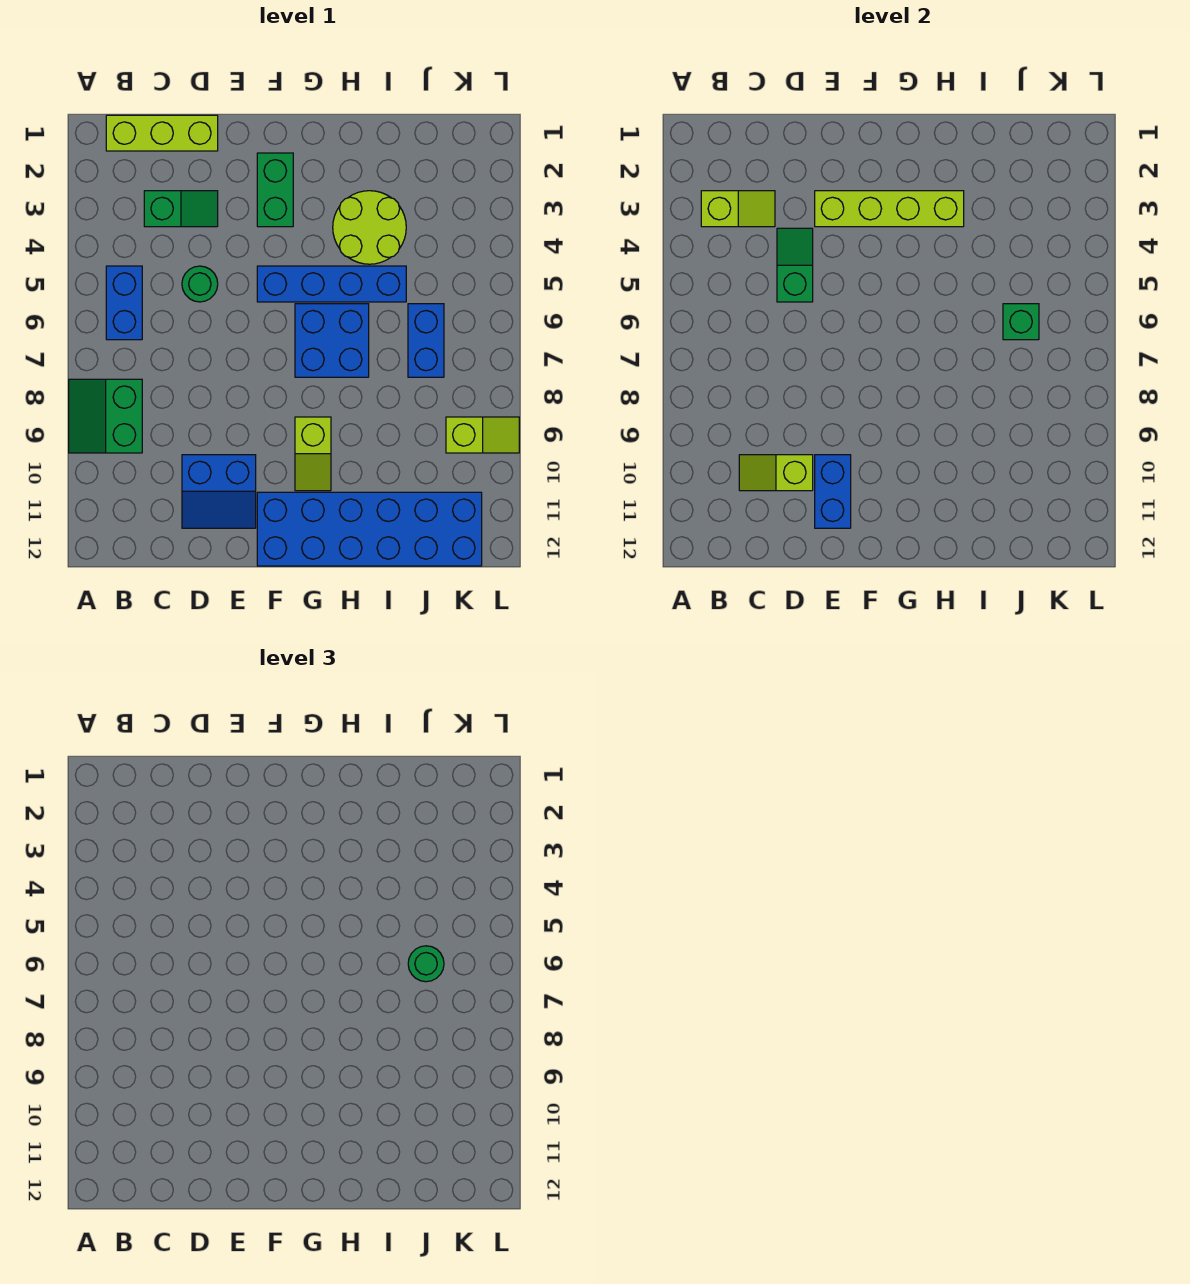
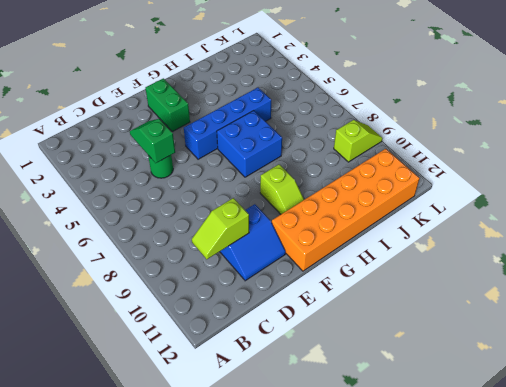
orange 2x6 brick [272,149,420,271] -> blue 2x6 brick [257,492,482,566]
none -> green 2x2 slope [69,379,142,453]
none -> lime 1x3 brick [106,115,218,151]
none -> blue 1x2 brick [106,266,142,340]

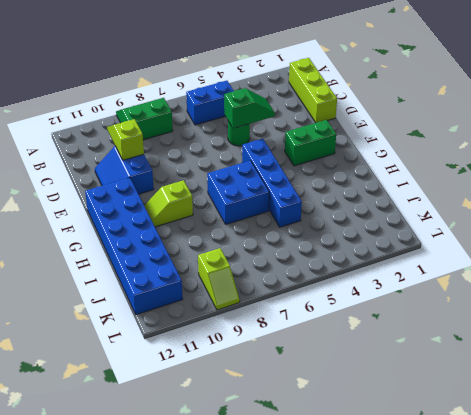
none -> green 1x2 slope [144,191,218,227]
none -> lime 2x2 round brick [333,191,406,264]
none -> blue 1x2 brick [408,304,444,377]

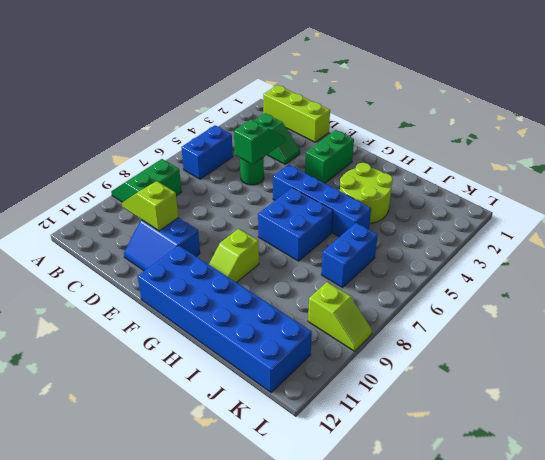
none -> lime 1x2 slope [701,191,775,227]
none -> lime 1x4 brick [815,191,964,227]
none -> blue 1x2 brick [815,455,851,528]

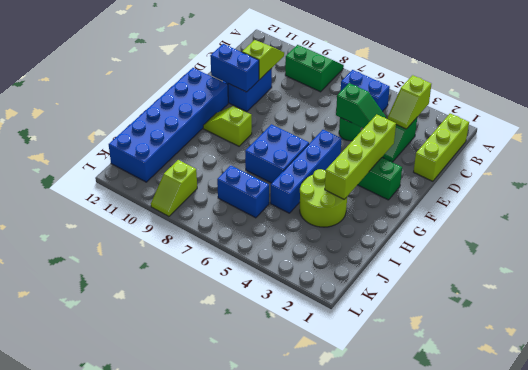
none -> green 1x1 brick [1003,304,1039,340]
none -> green 1x1 round brick [408,946,444,982]

